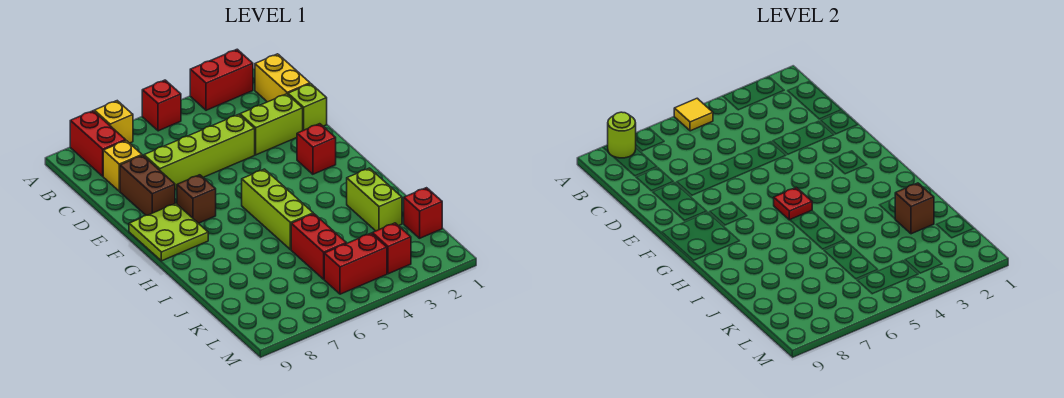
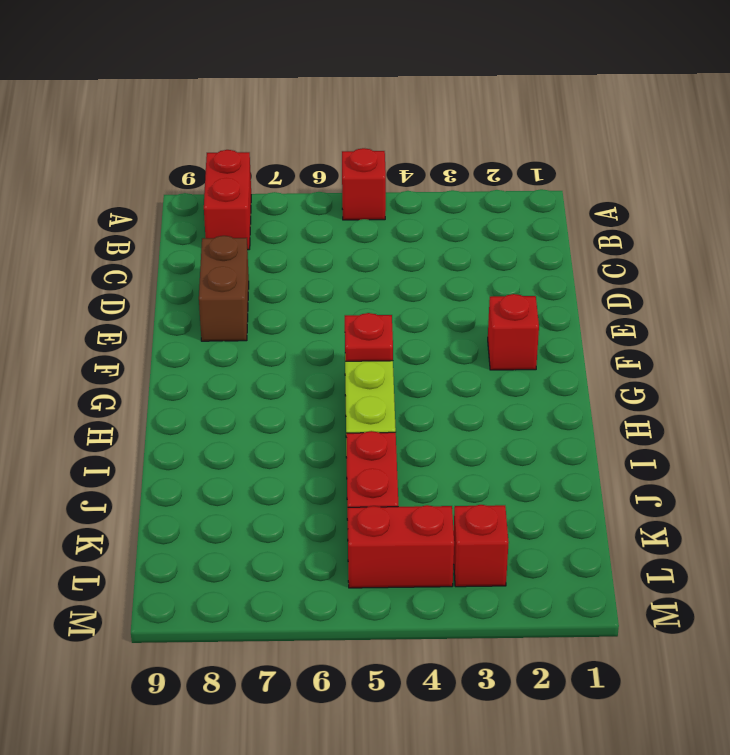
none -> red 1x2 brick [190,49,253,110]
none -> yellow 1x1 brick [94,101,133,143]
none -> yellow 1x2 brick [255,54,310,102]

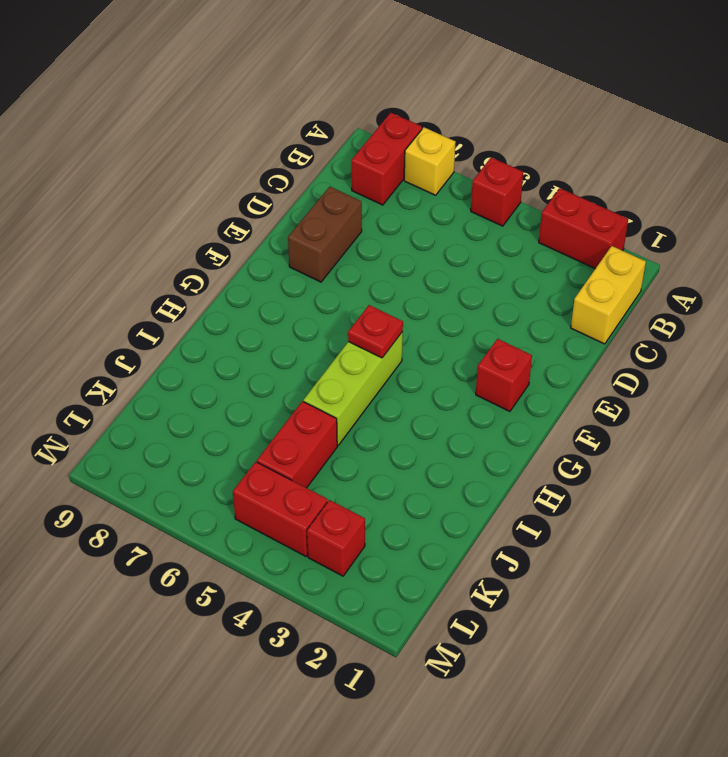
none -> yellow 1x1 brick [103,141,142,191]
none -> lime 1x1 brick [288,84,327,130]
none -> lime 1x2 brick [240,94,303,155]

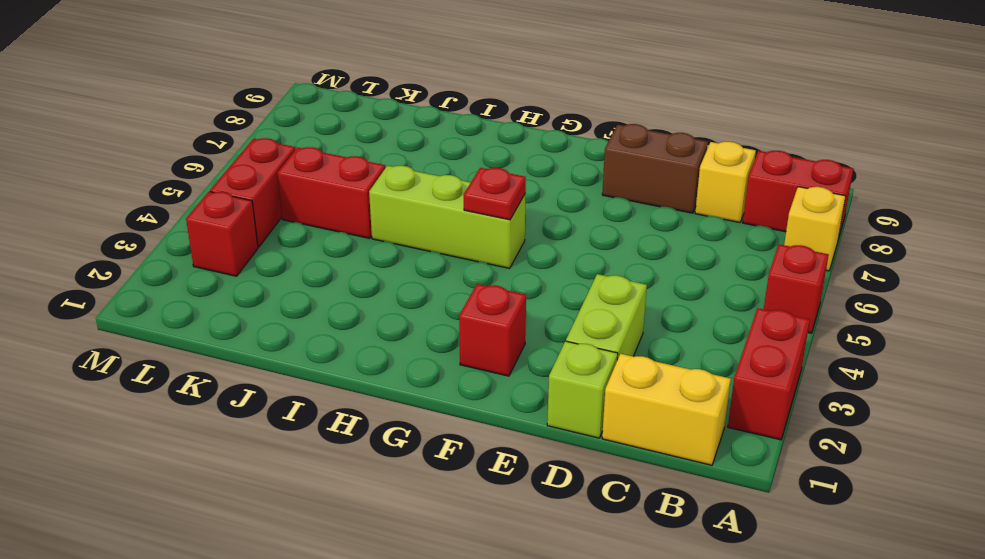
none -> lime 1x4 brick [144,114,255,189]
none -> brown 1x1 brick [177,175,216,223]
none -> lime 2x2 plate [129,203,208,261]

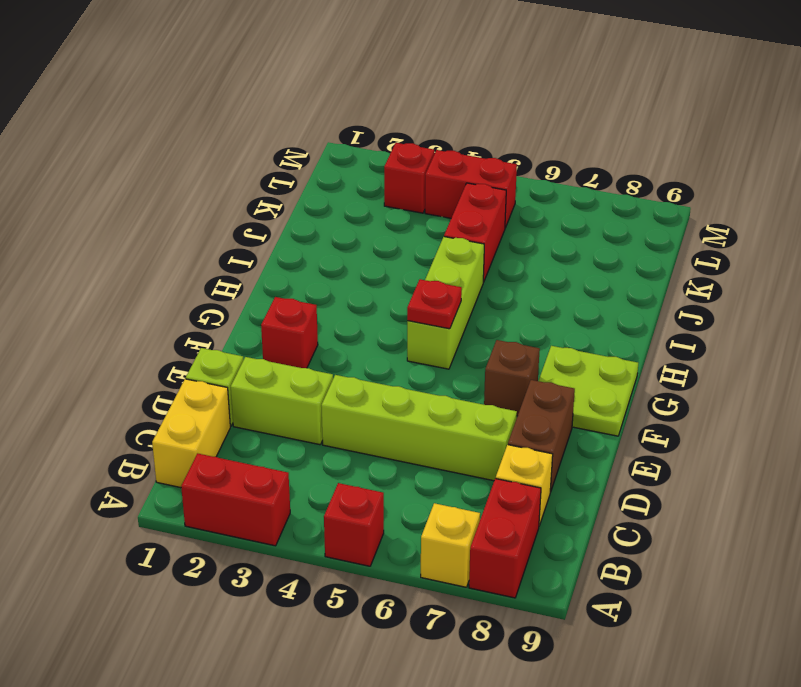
none -> lime 1x2 brick [347,168,402,231]
none -> red 1x1 brick [404,188,442,238]
none -> yellow 1x1 tile [674,98,713,131]

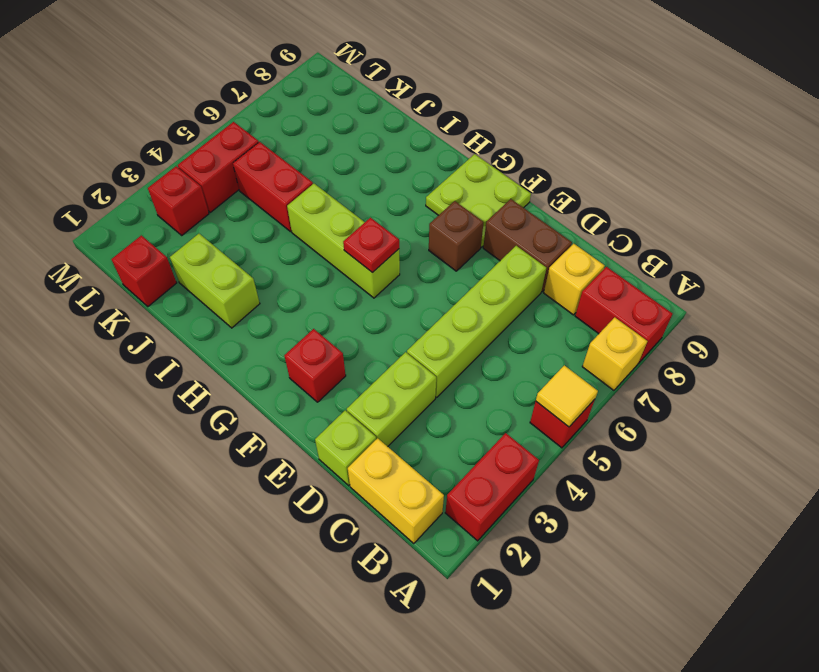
none -> lime 1x1 round brick [608,112,636,158]
none -> brown 1x1 brick [895,183,934,234]

